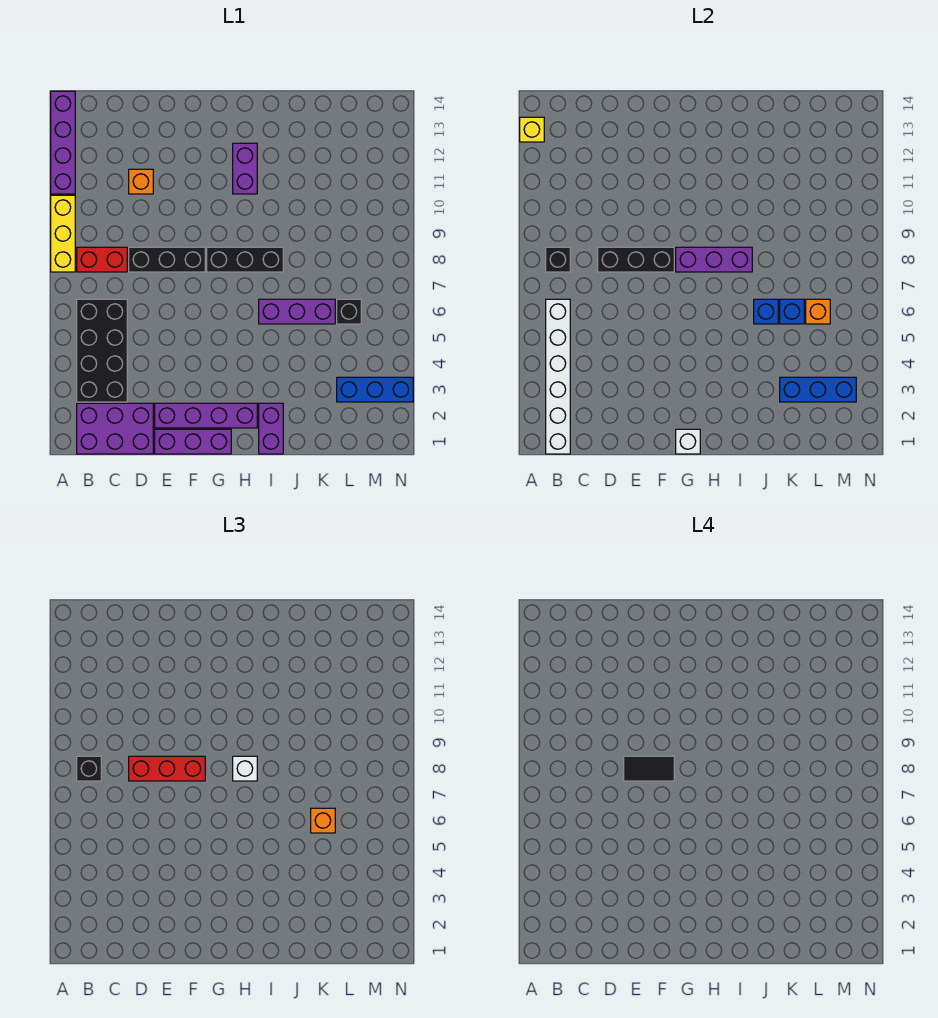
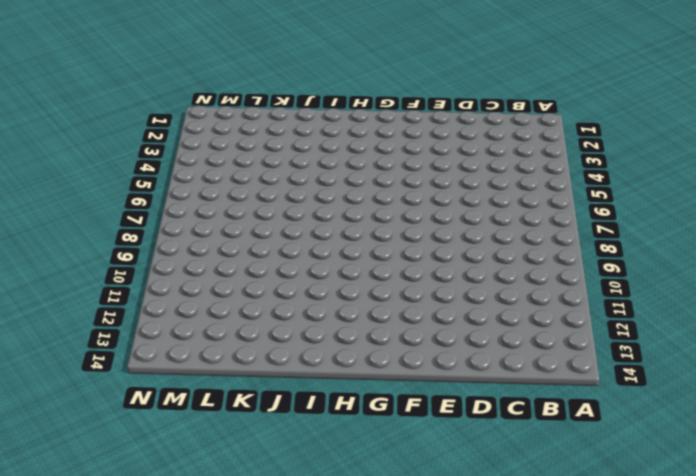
none -> yellow 1x3 brick [51,195,75,272]
none -> purple 1x4 brick [51,91,75,194]
none -> purple 2x3 brick [77,403,153,454]
none -> black 2x4 brick [77,299,127,402]

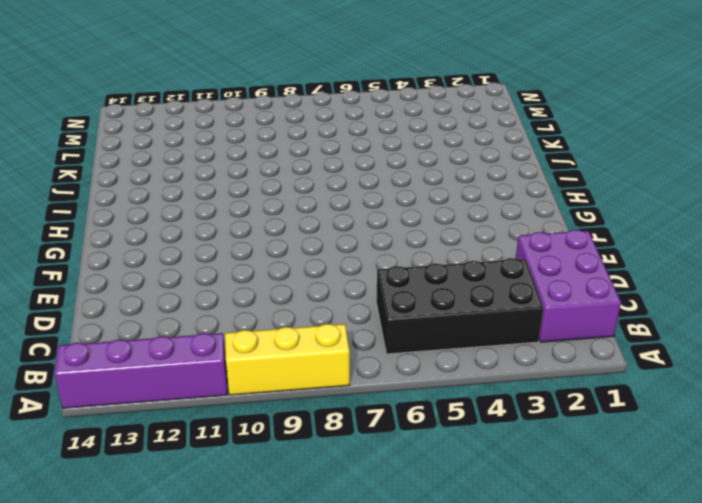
none -> red 1x2 brick [77,247,127,272]
none -> black 1x3 brick [129,247,205,272]
none -> orange 1x1 brick [129,169,153,194]
none -> purple 1x3 brick [155,429,231,454]

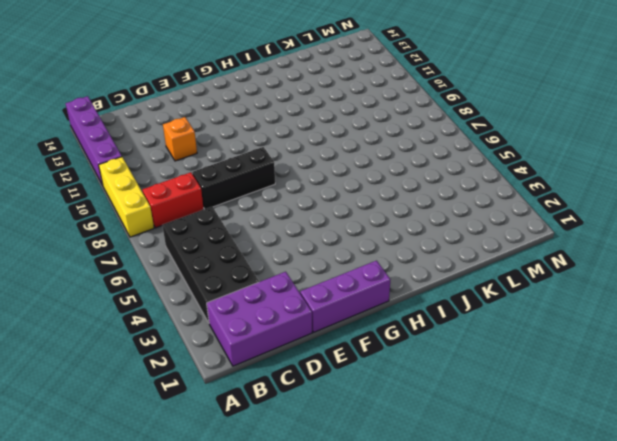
none -> purple 1x4 brick [155,403,257,428]
none -> black 1x3 brick [207,247,283,272]
none -> purple 1x2 brick [233,143,257,194]
none -> purple 1x2 brick [259,403,283,454]

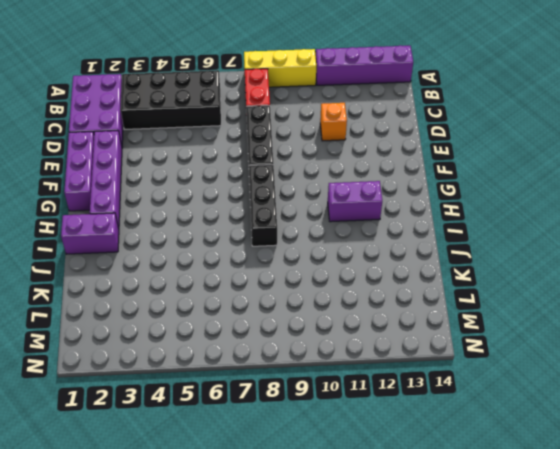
none -> purple 1x3 brick [259,299,335,324]
none -> blue 1x3 brick [337,377,413,402]
none -> black 1x1 brick [337,299,361,324]
none -> yellow 1x1 brick [520,117,544,142]

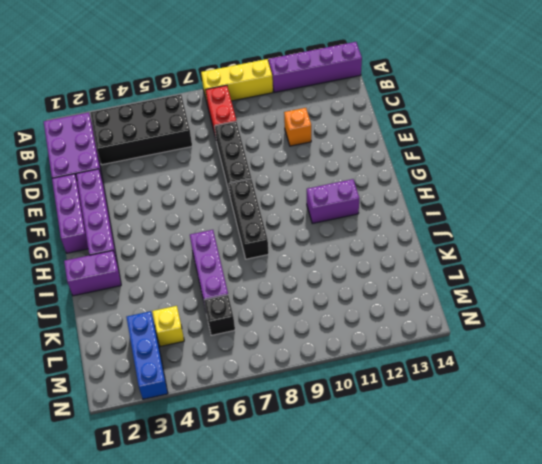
yellow 1x1 brick [152,306,184,347] -> yellow 1x1 brick moved to [520,117,544,142]
none -> white 1x6 brick [546,299,570,454]
none -> black 1x1 brick [546,247,570,272]
none -> black 1x3 brick [598,247,674,272]
none -> white 1x1 brick [676,429,700,454]

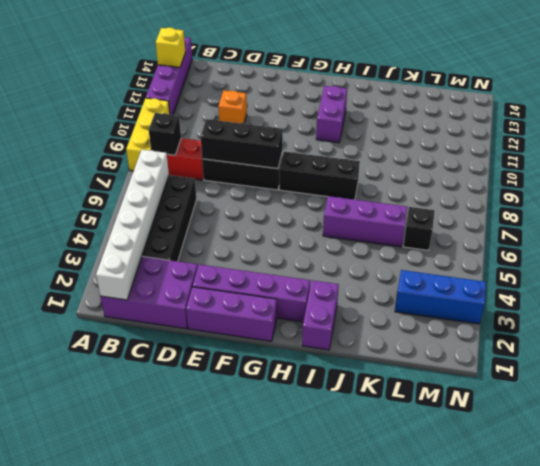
none -> white 1x1 brick [676,429,700,454]
none -> purple 1x3 brick [676,247,752,272]
none -> blue 1x1 brick [754,299,778,324]
none -> blue 1x3 brick [780,377,856,402]

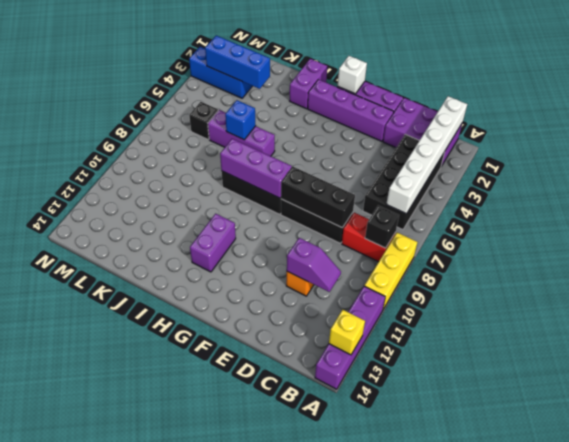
purple 1x2 slope [287,238,341,292] -> none
none -> blue 1x1 brick [780,299,804,324]
none -> orange 1x1 brick [806,299,830,324]
none -> black 1x1 brick [77,756,101,781]
none -> red 1x3 brick [129,756,205,781]

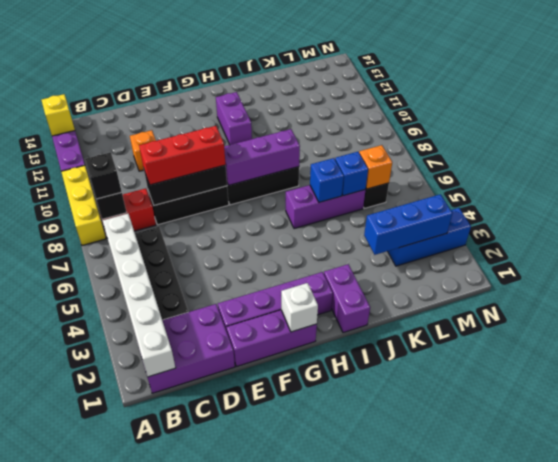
none -> white 1x1 brick [233,756,257,781]
none -> orange 1x1 brick [311,808,335,833]
none -> black 1x2 tile [624,756,674,781]

